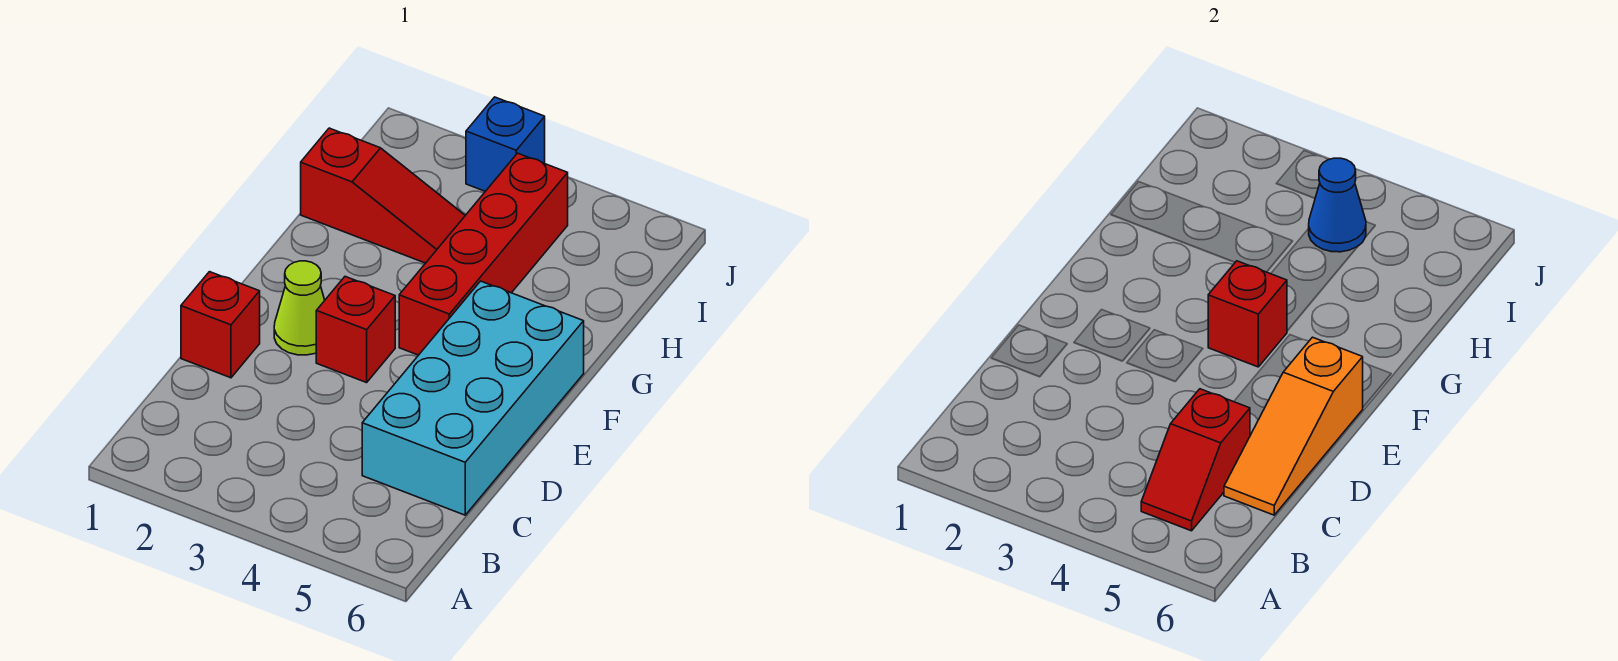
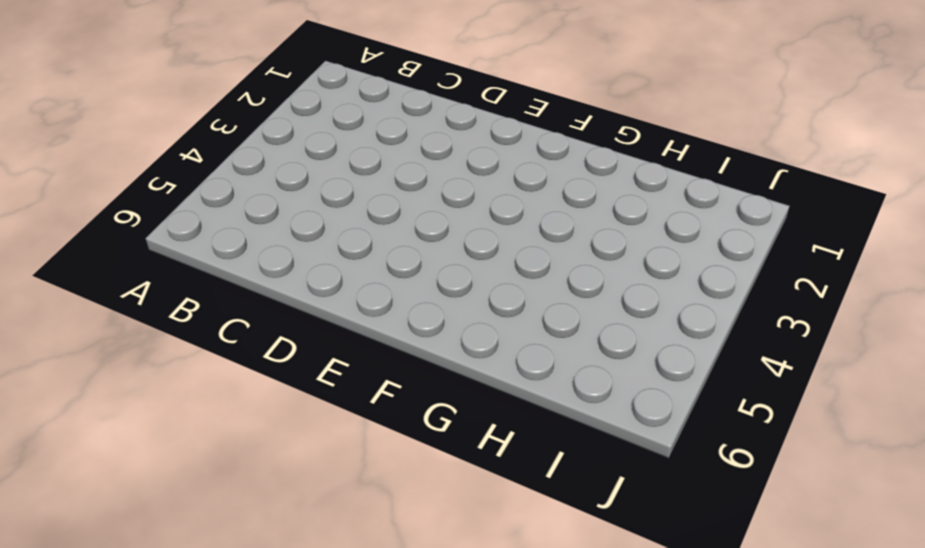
none -> cyan 2x4 brick [362,281,584,515]
none -> red 1x1 brick [181,272,260,378]

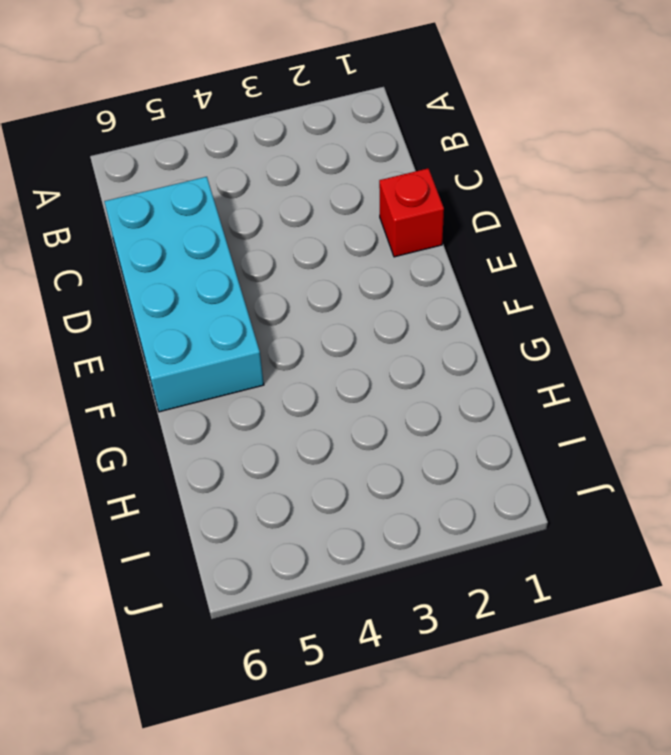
none -> lime 1x1 cone [274,261,325,355]
none -> red 1x1 brick [316,277,395,383]

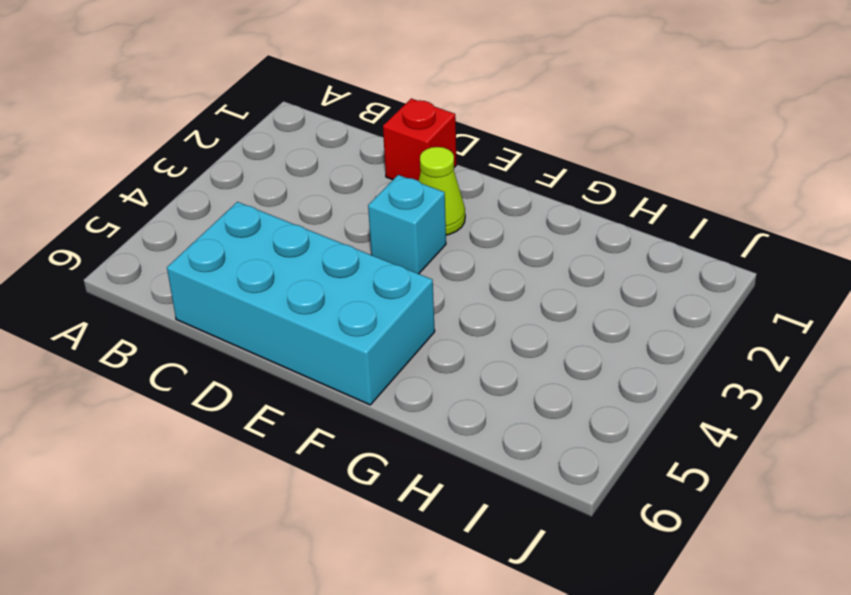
cyan 1x1 brick [368,175,446,274] -> red 1x1 brick [316,277,395,383]
none -> red 1x4 brick [399,153,568,355]
none -> red 1x3 slope [301,128,465,263]

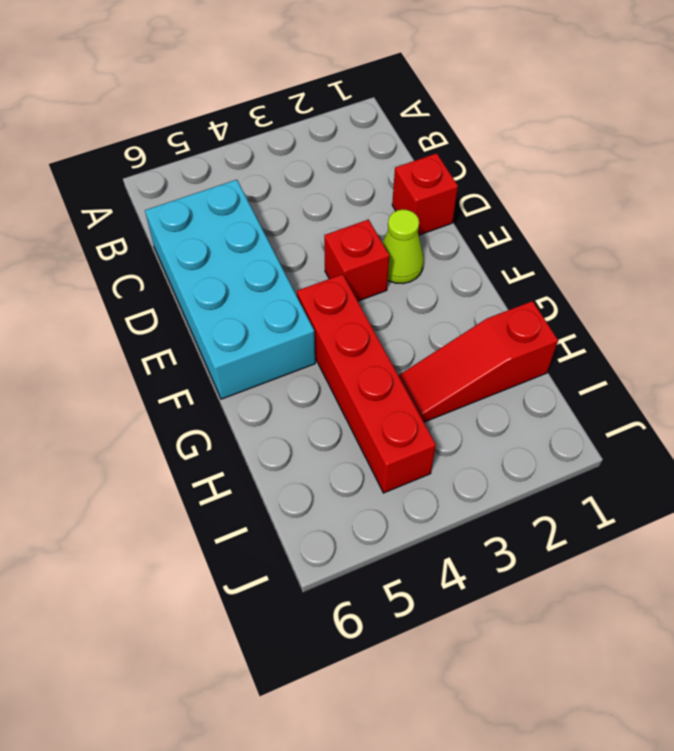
none -> blue 1x1 brick [466,97,545,191]
none -> red 1x2 slope [1141,389,1250,531]

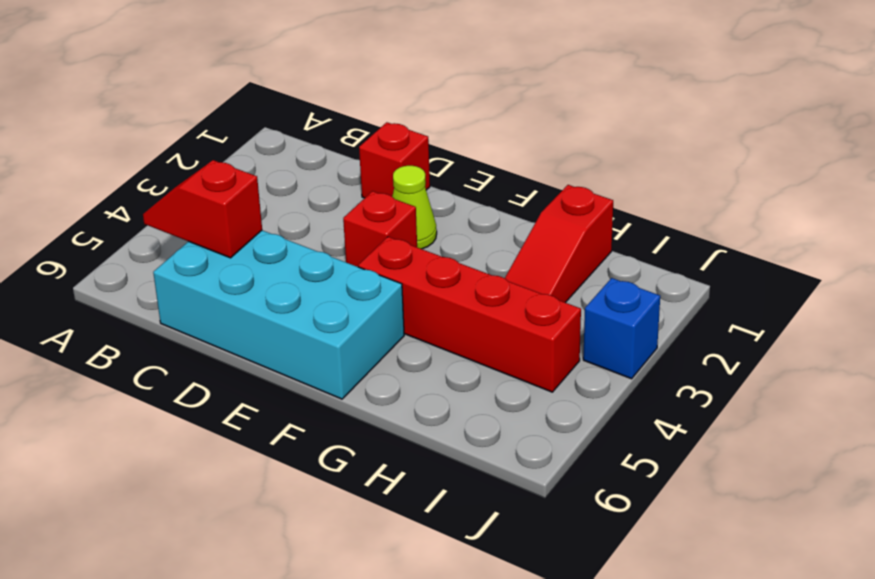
none -> orange 1x3 slope [1224,337,1363,515]
none -> red 1x1 brick [1208,261,1287,367]

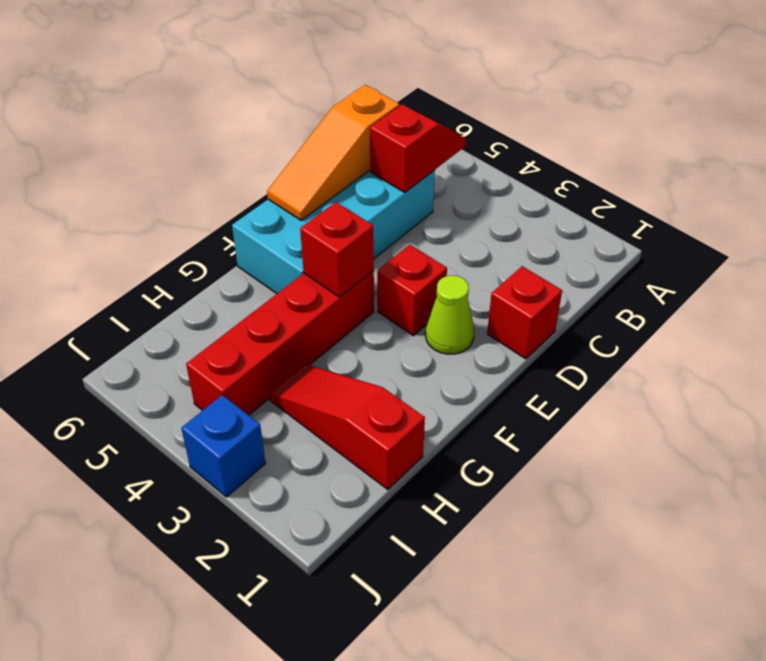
orange 1x3 slope [267,85,399,220] -> orange 1x3 slope turned to [1224,337,1363,515]
none -> blue 1x1 cone [1309,158,1366,252]

